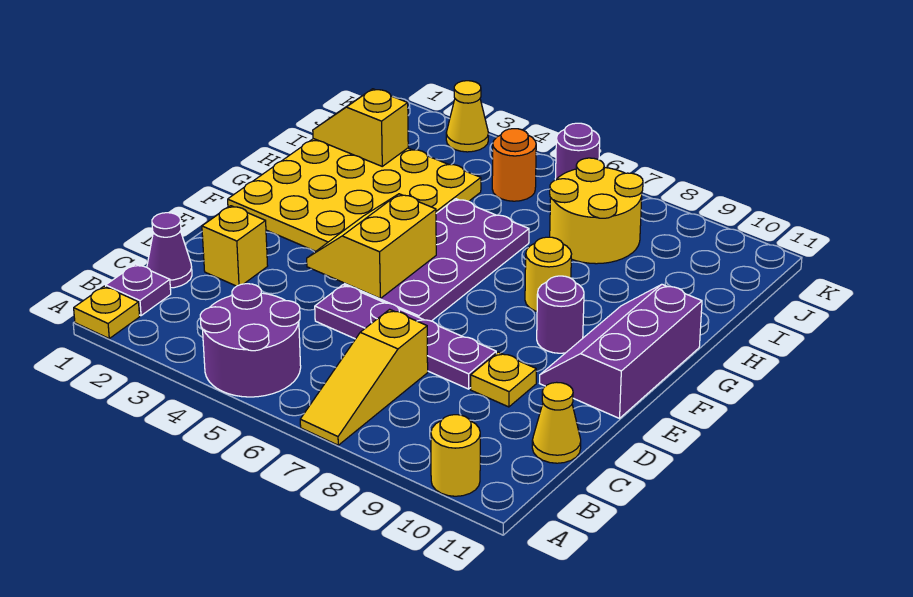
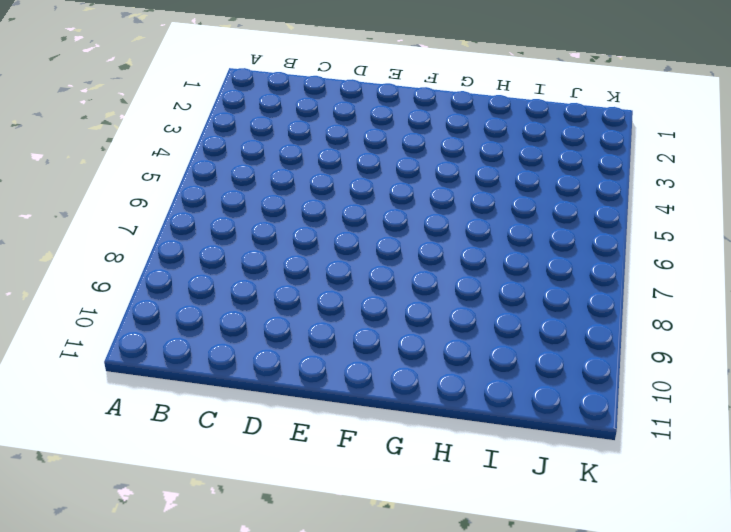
none -> yellow 1x1 plate [74,286,140,338]
none -> purple 2x2 round brick [200,284,301,397]
none -> yellow 1x3 slope [300,309,428,445]

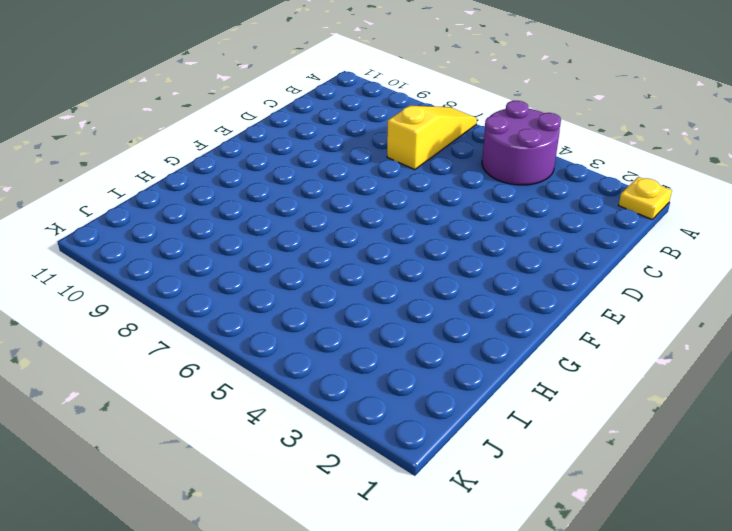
none -> yellow 1x1 round brick [431,415,480,496]
none -> purple 1x1 plate [106,264,171,316]
none -> purple 1x1 cone [147,213,192,288]

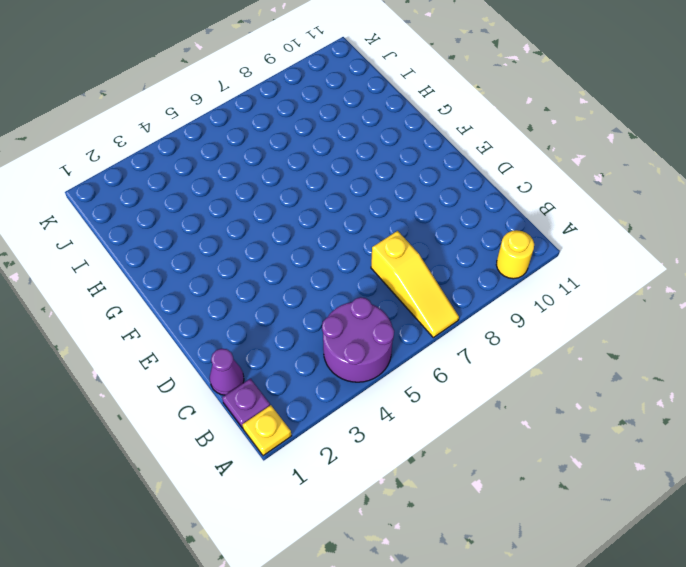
none -> yellow 1x1 cone [532,382,581,463]
none -> yellow 1x1 brick [202,206,268,286]
none -> purple 1x4 plate [315,285,496,389]

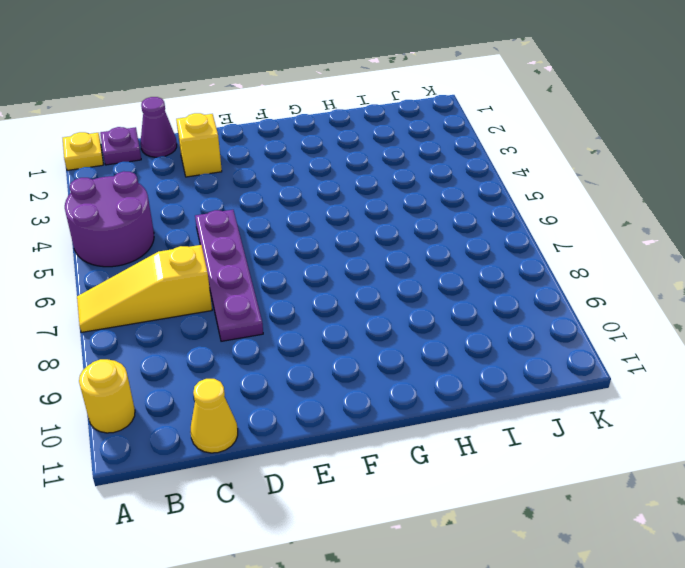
none -> yellow 1x1 plate [471,352,536,407]
none -> purple 2x4 plate [344,199,529,321]
none -> purple 2x3 slope [540,284,702,418]

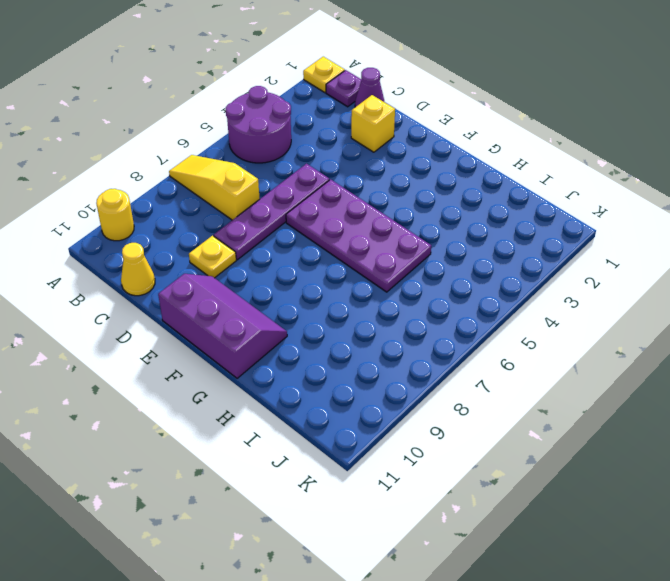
none -> yellow 4x4 plate [228,139,481,251]
none -> purple 1x1 round brick [537,276,584,353]
none -> yellow 1x1 round brick [525,237,571,311]

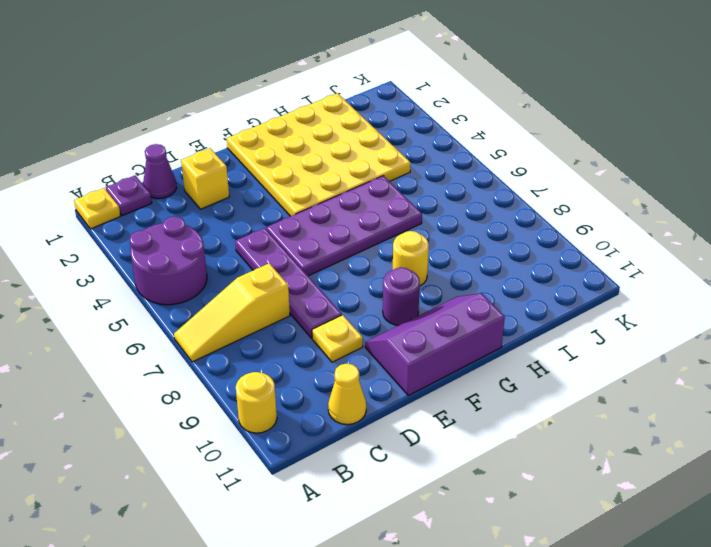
none -> yellow 2x2 round brick [550,158,643,264]
none -> orange 1x1 round brick [492,129,536,201]
none -> yellow 1x1 cone [446,81,489,152]

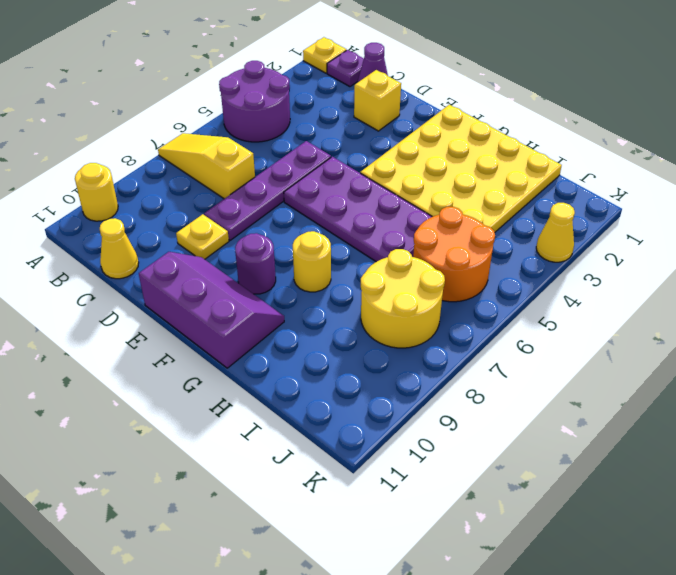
orange 2x2 round brick [413,207,495,302] -> orange 1x1 round brick [492,129,536,201]
none -> purple 1x1 round brick [555,123,600,180]
none -> yellow 2x2 slope [307,194,436,298]
none -> yellow 1x2 slope [313,89,408,166]

